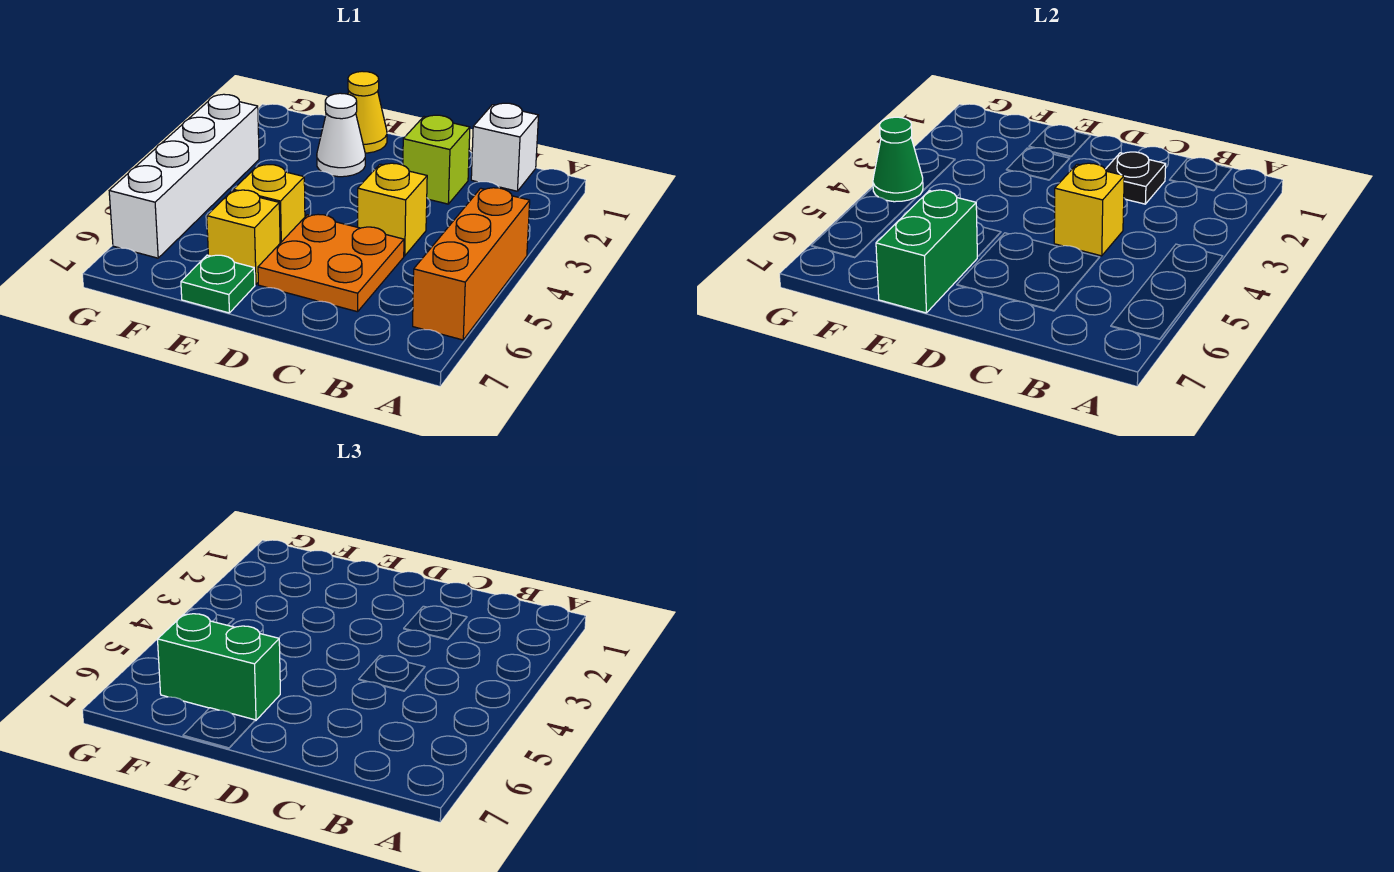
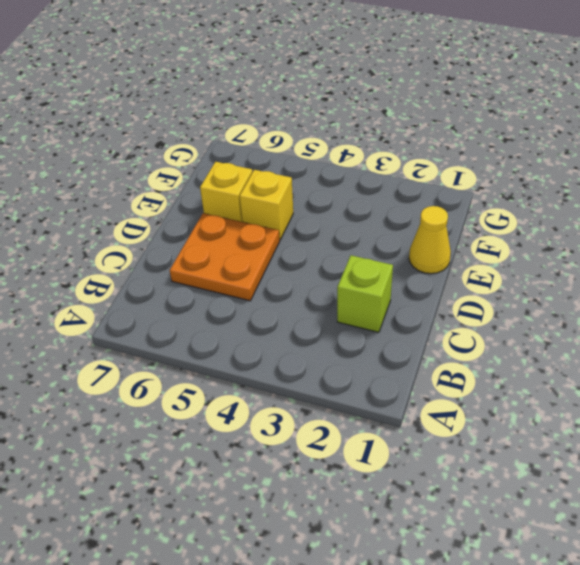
none -> orange 1x3 brick [413,188,530,340]
none -> white 1x1 brick [471,103,539,191]
none -> yellow 1x1 brick [358,163,427,256]

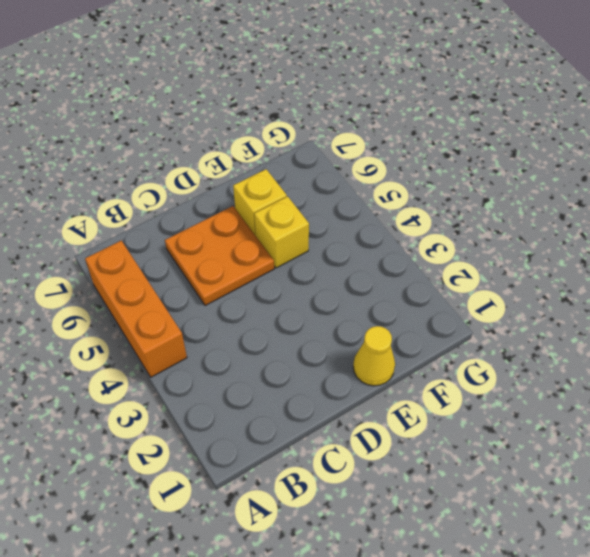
none -> white 1x1 brick [471,103,539,191]
none -> lime 1x1 brick [403,115,470,204]
none -> yellow 1x1 brick [358,163,427,256]

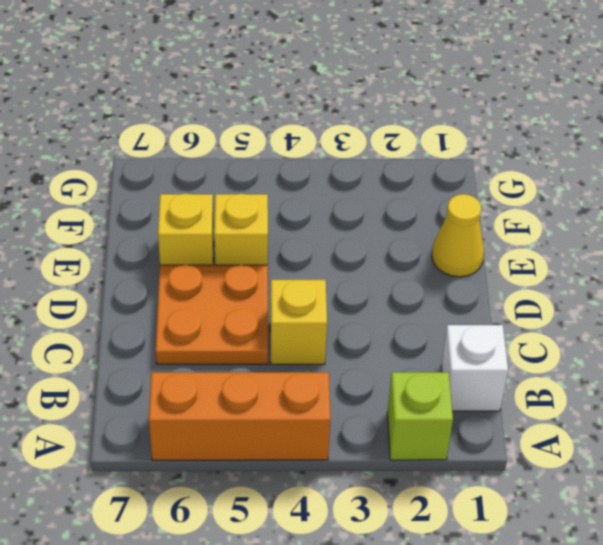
lime 1x1 brick [387,372,453,460] -> lime 1x1 brick moved to [403,115,470,204]
none -> white 1x1 cone [317,93,365,177]
none -> green 1x1 plate [181,255,255,313]
none -> white 1x4 brick [109,94,259,258]

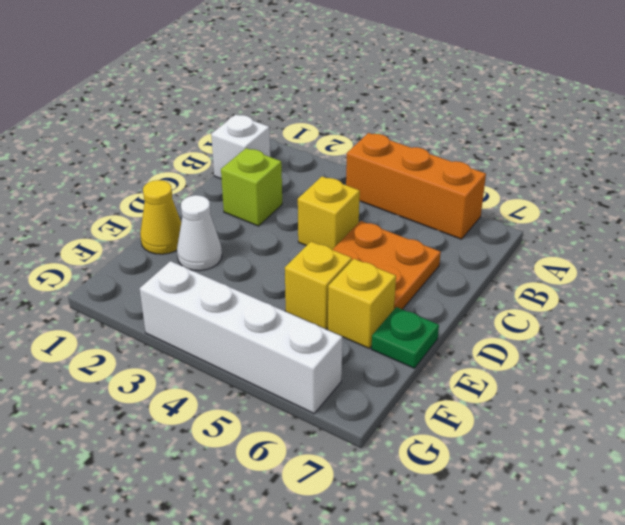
none -> black 1x1 plate [1106,152,1166,204]
none -> yellow 1x1 brick [1054,163,1124,256]
none -> green 1x2 brick [876,190,977,313]

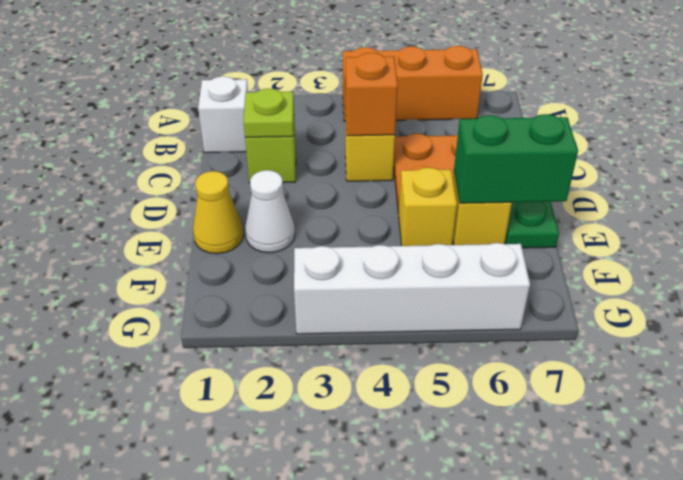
lime 1x1 plate [244,89,294,137] -> black 1x1 plate [1106,152,1166,204]
orange 1x1 brick [345,53,398,136] -> yellow 1x1 brick [1054,163,1124,256]
none -> green 1x1 cone [873,117,923,202]
none -> green 1x2 brick [158,614,280,720]

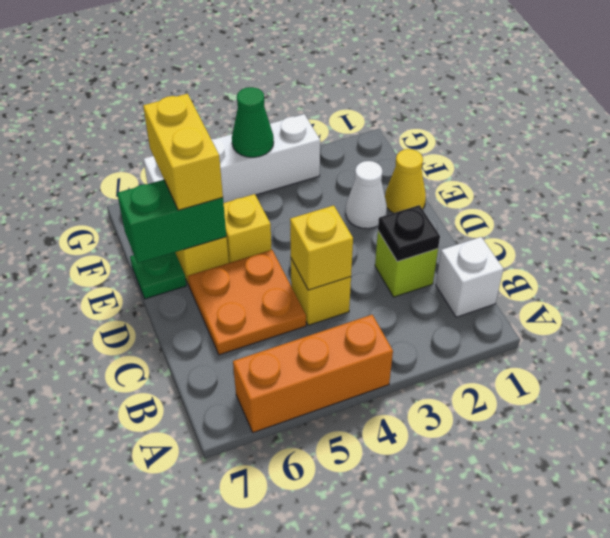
yellow 1x2 brick [143,94,223,210] -> green 1x2 brick [158,614,280,720]

